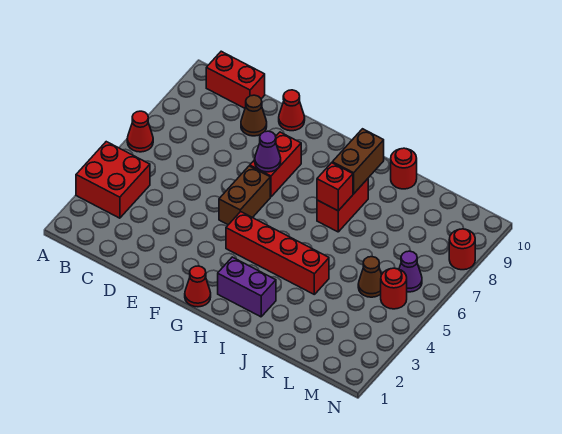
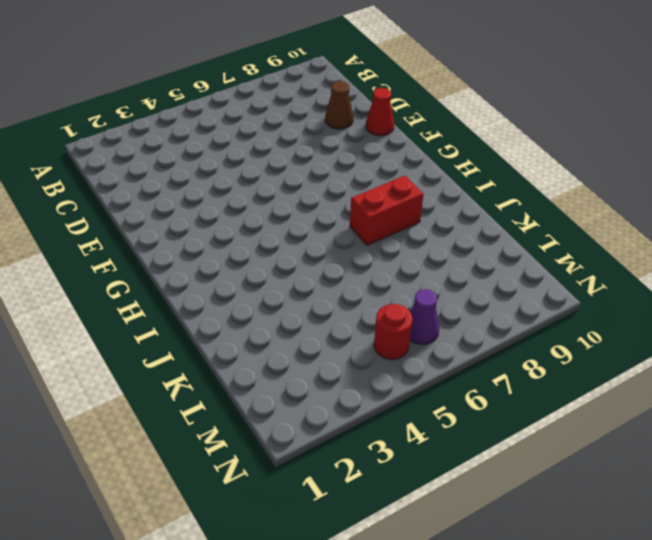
none -> red 2x2 brick [76,142,150,218]
none -> red 1x1 cone [127,111,153,152]
none -> red 1x2 brick [206,51,265,108]

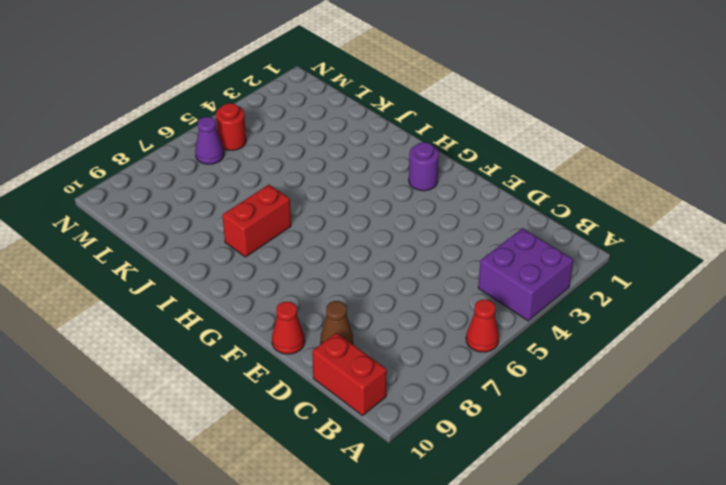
purple 2x2 brick [478,228,573,321] -> red 2x2 brick [76,142,150,218]
purple 1x1 round brick [409,142,439,191] -> none
none -> brown 1x2 brick [219,166,270,225]
none -> red 1x2 brick [250,132,301,197]
none -> red 1x1 cone [185,266,211,307]

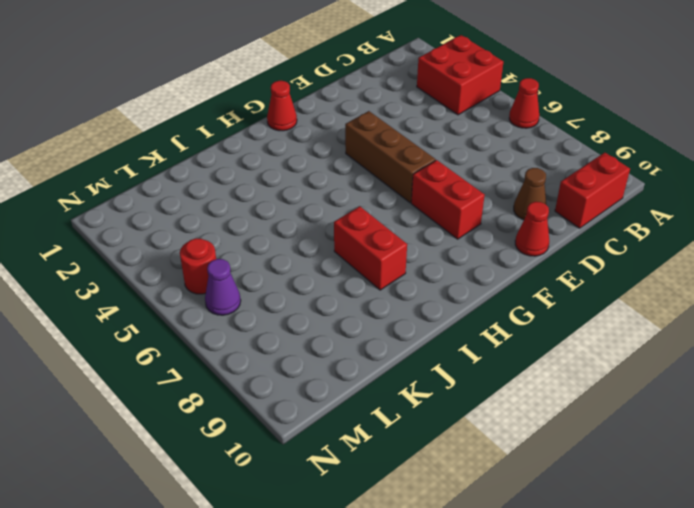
brown 1x3 brick [345,111,436,203] -> brown 1x2 brick [219,166,270,225]
none -> red 1x4 brick [226,212,329,294]
none -> purple 1x2 brick [218,257,276,317]
none -> red 1x1 round brick [391,148,417,189]

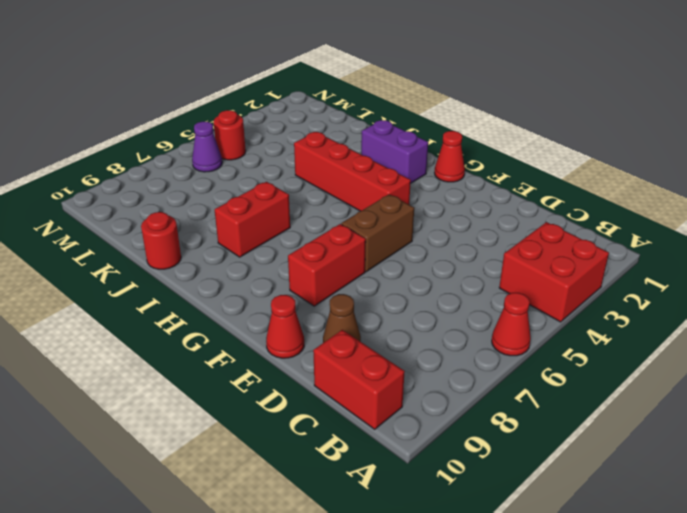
none -> brown 1x1 cone [358,257,382,297]
none -> red 1x1 round brick [449,229,475,270]
none -> purple 1x1 cone [255,131,281,172]

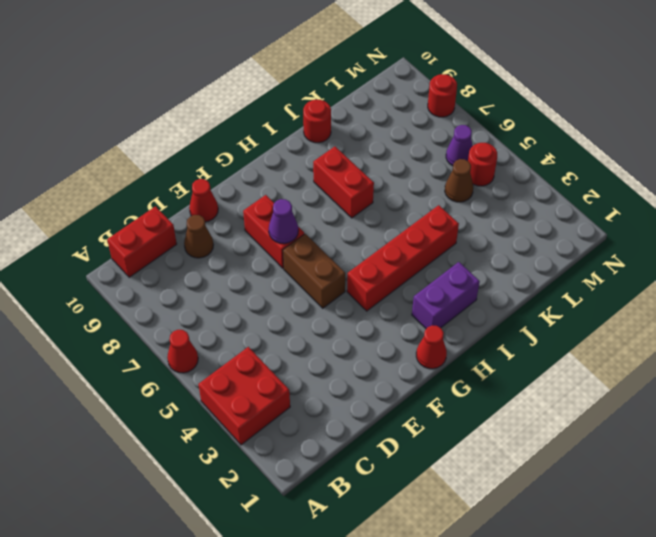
none -> red 1x1 brick [317,163,353,211]
none -> brown 1x2 brick [332,129,384,194]

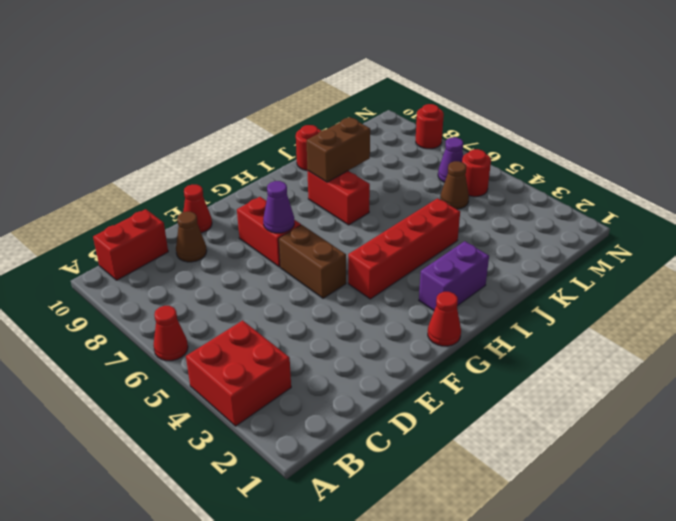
brown 1x2 brick [306,117,370,182] -> brown 1x2 brick turned to [332,129,384,194]
none -> red 1x1 brick [317,163,353,211]

